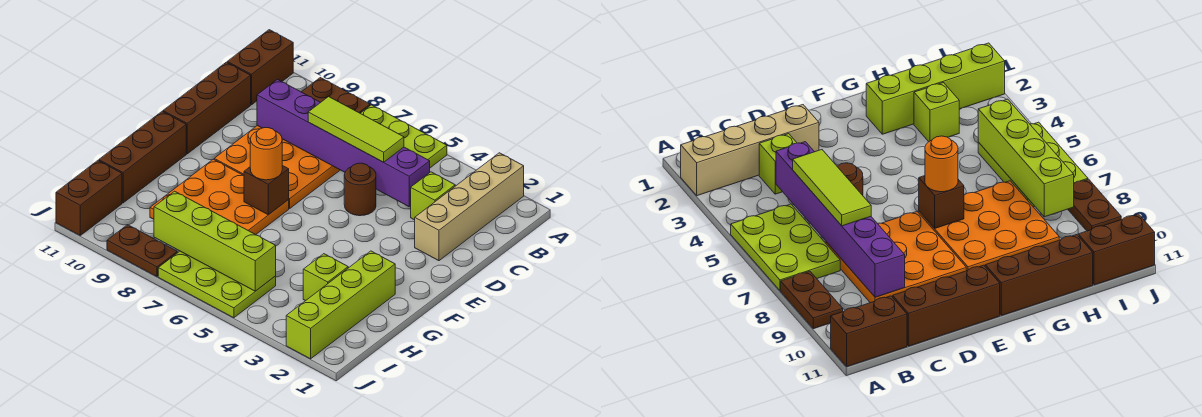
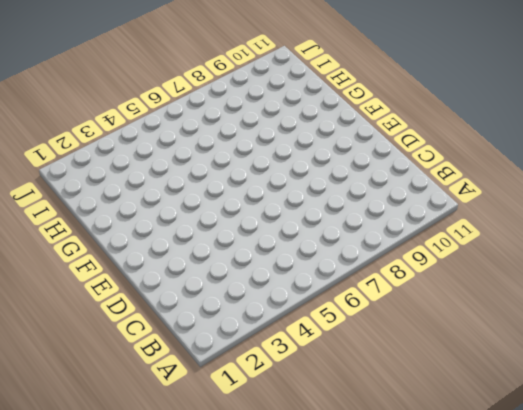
none -> tan 1x4 brick [415,153,524,261]
none -> lime 2x3 plate [360,105,447,168]
none -> brown 1x2 plate [302,78,370,113]

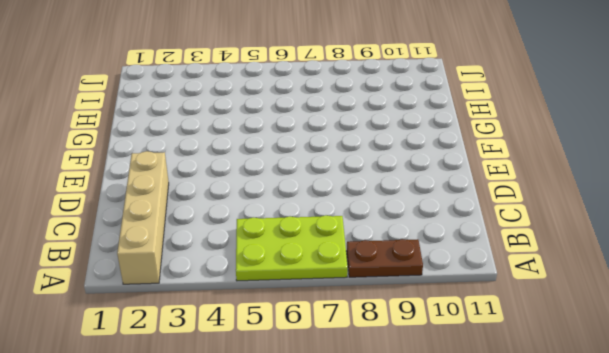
none -> brown 1x2 brick [227,30,293,105]
none -> lime 1x1 brick [411,172,455,220]
none -> orange 3x3 plate [214,126,340,208]

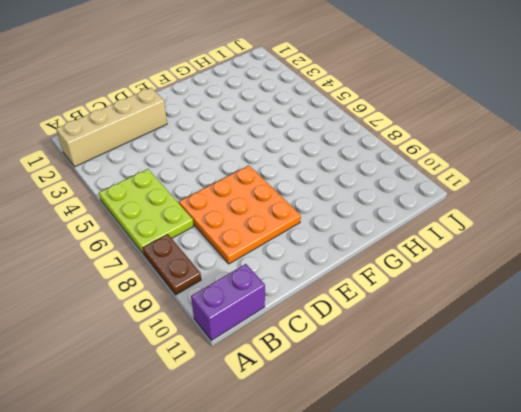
purple 1x2 brick [191,264,265,340] -> brown 1x2 brick [227,30,293,105]
none -> lime 1x1 brick [411,172,455,220]
none -> brown 1x3 brick [163,62,251,154]
none -> brown 1x1 round brick [344,163,376,216]

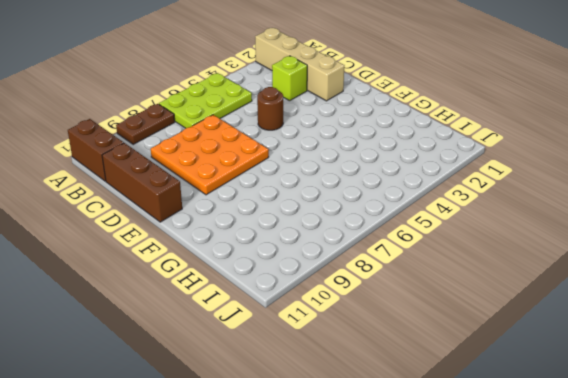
none -> orange 3x3 plate [150,159,289,235]
none -> brown 1x3 brick [99,112,186,203]
none -> lime 1x4 brick [286,251,395,359]

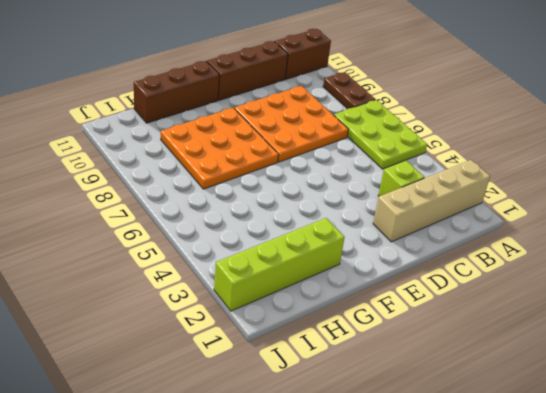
none -> brown 1x1 round brick [344,163,376,216]
none -> lime 1x1 brick [303,254,348,301]
none -> lime 2x3 plate [158,251,276,318]

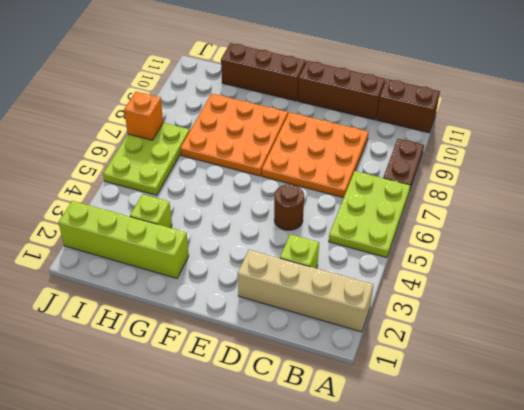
orange 1x1 brick [124,92,163,140] -> none
none -> brown 1x2 brick [56,161,122,235]
none -> brown 1x2 plate [107,225,177,277]
none -> purple 1x6 brick [257,80,430,206]

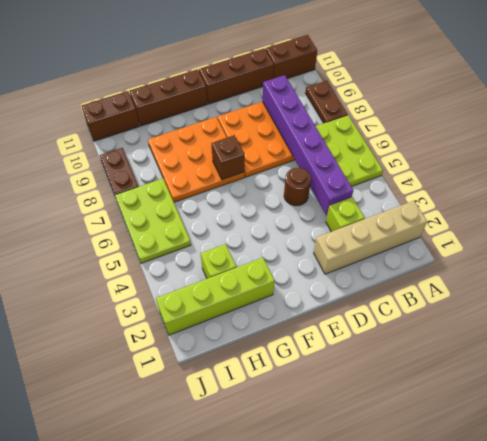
none -> lime 1x4 brick [154,191,276,291]
none -> lime 1x3 tile [308,97,404,162]
none -> orange 1x1 round brick [250,128,282,180]

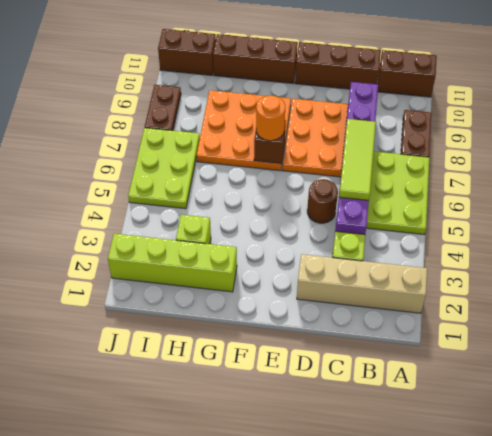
none -> lime 1x4 brick [154,191,276,291]

